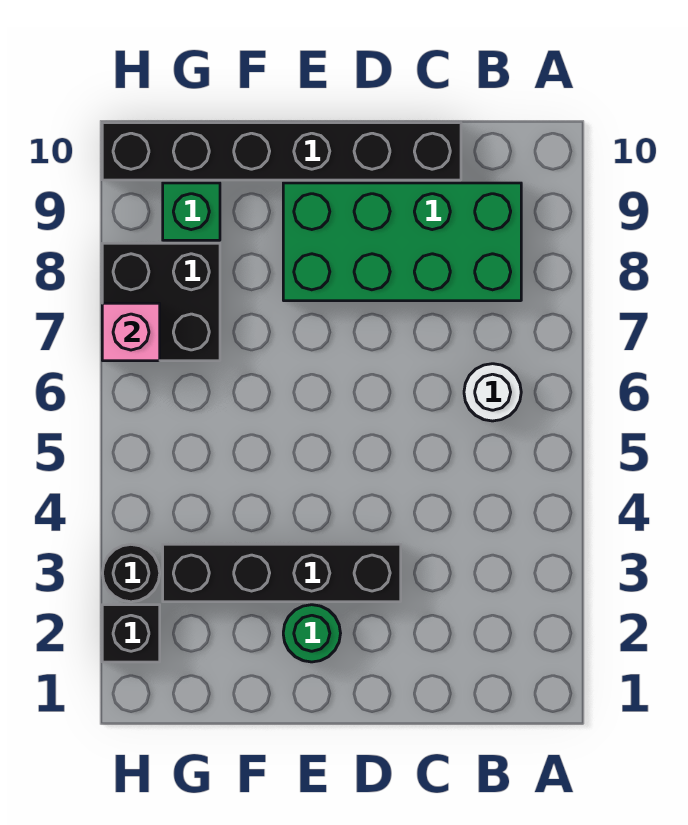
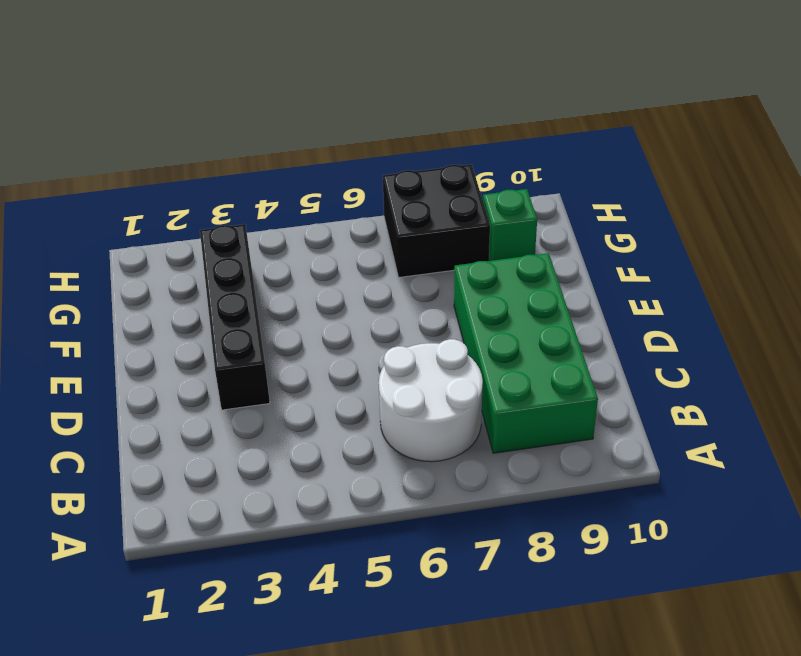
white 2x2 round brick [379,339,483,462] -> white 1x1 round brick [464,364,521,421]
none -> black 1x6 brick [102,123,461,180]
none -> green 1x1 round brick [283,605,341,662]

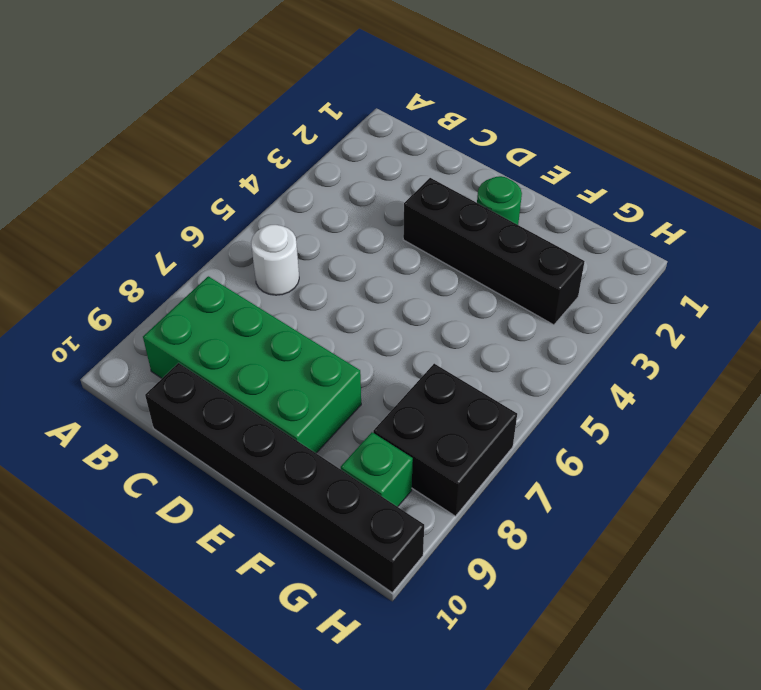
none -> black 1x1 brick [102,605,160,662]
none -> black 1x1 round brick [102,545,160,602]

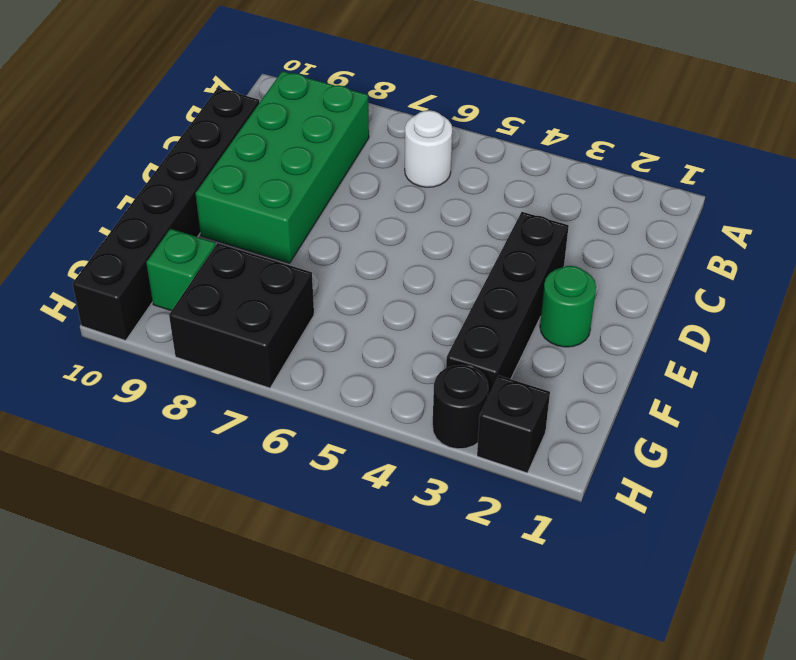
none -> pink 1x1 brick [102,303,160,361]

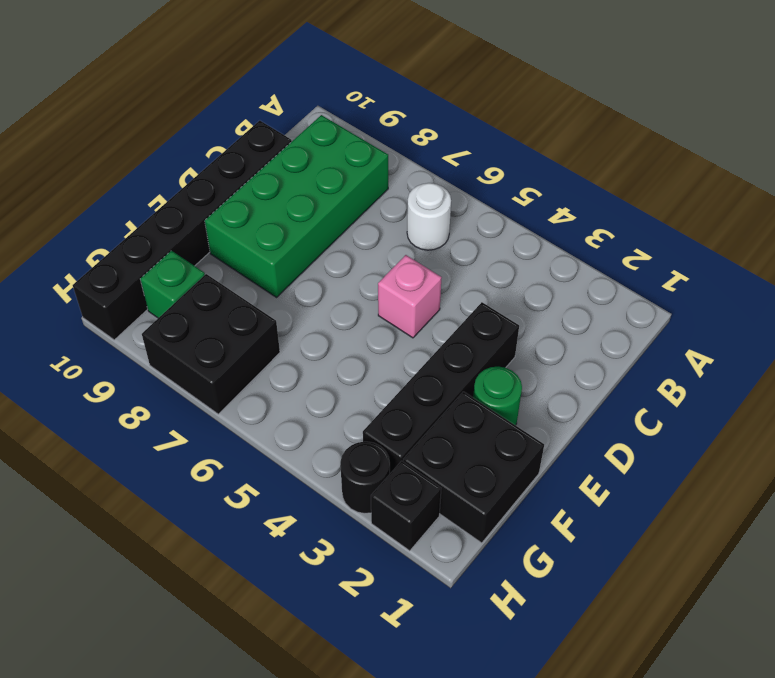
pink 1x1 brick [378,255,442,338] -> pink 1x1 brick moved to [102,303,160,361]
black 2x2 brick [403,392,544,543] -> none

